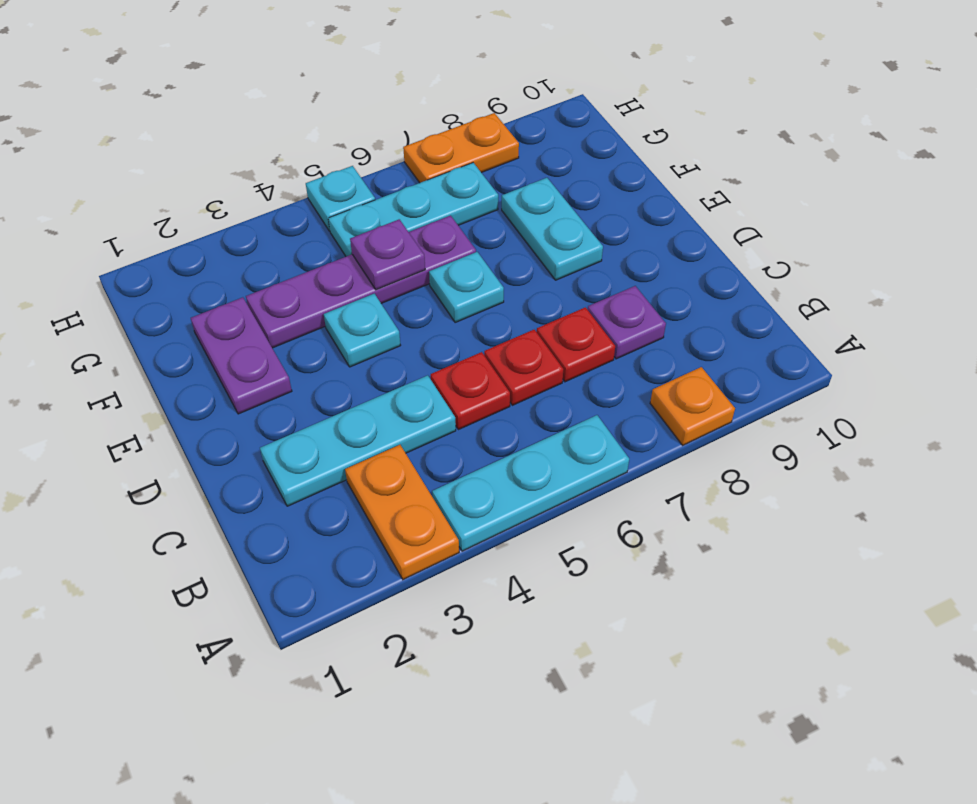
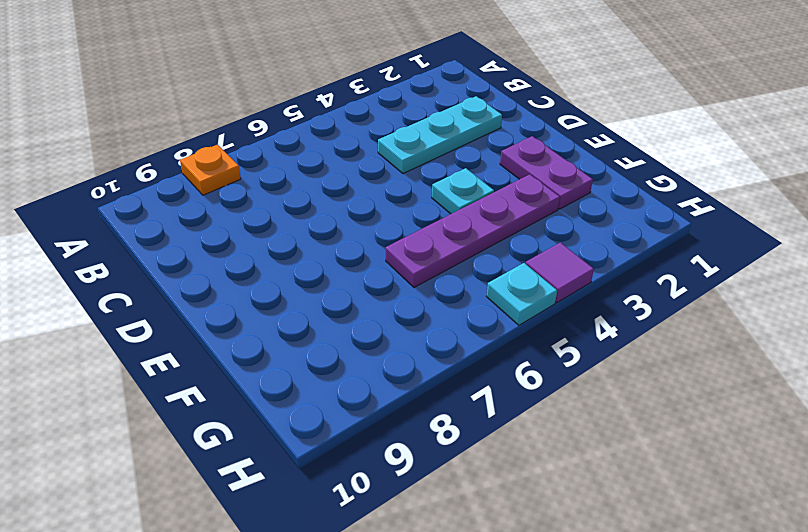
purple 1x1 tile [526,242,594,303] -> none
none -> orange 1x2 plate [345,445,459,580]
none -> cyan 1x3 plate [432,415,629,551]
none -> red 1x1 plate [431,352,510,430]

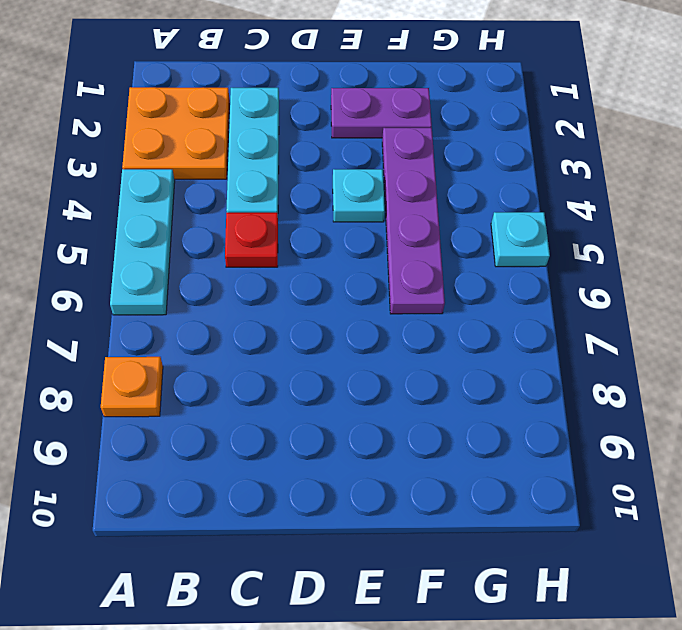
orange 2x2 plate [122,87,229,179] -> orange 1x2 plate [345,445,459,580]
none -> red 1x1 plate [484,330,563,405]
none -> red 1x1 plate [537,307,615,382]
none -> purple 1x1 plate [588,286,666,359]

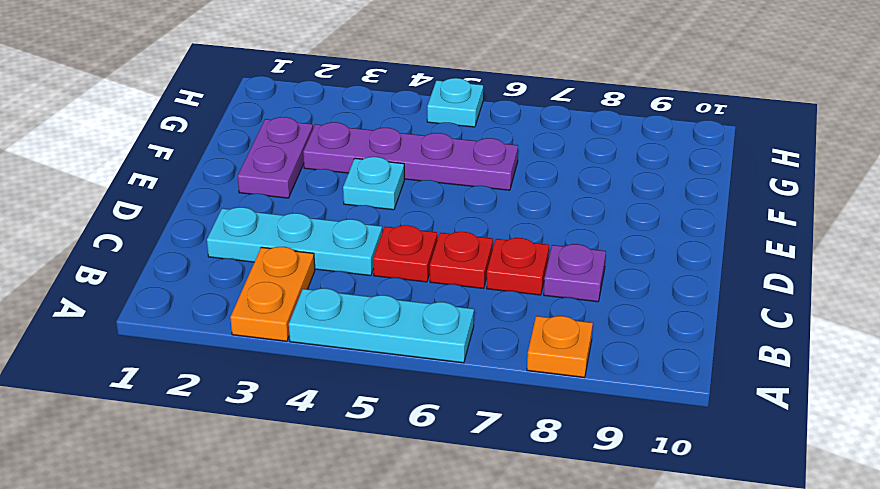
none -> cyan 1x1 plate [429,252,504,322]
none -> cyan 1x2 plate [502,178,603,280]
none -> cyan 1x3 plate [328,163,498,256]

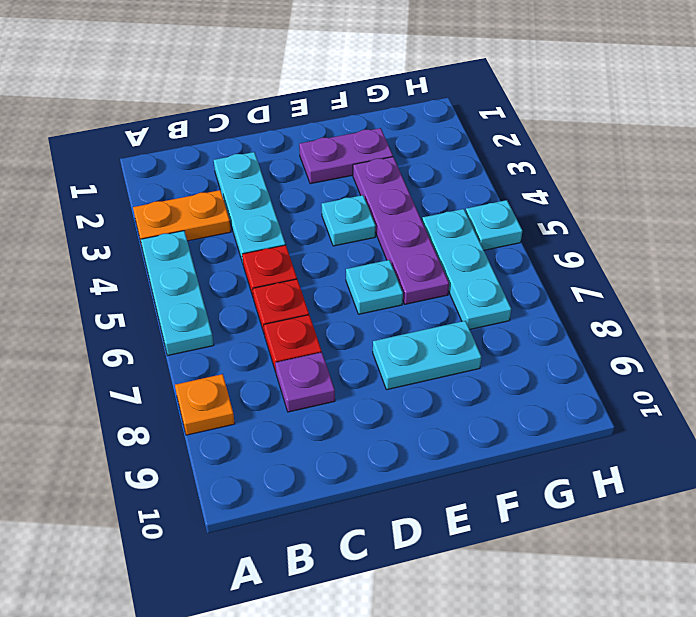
none -> orange 1x2 plate [403,113,519,183]
none -> purple 1x1 plate [350,219,425,290]

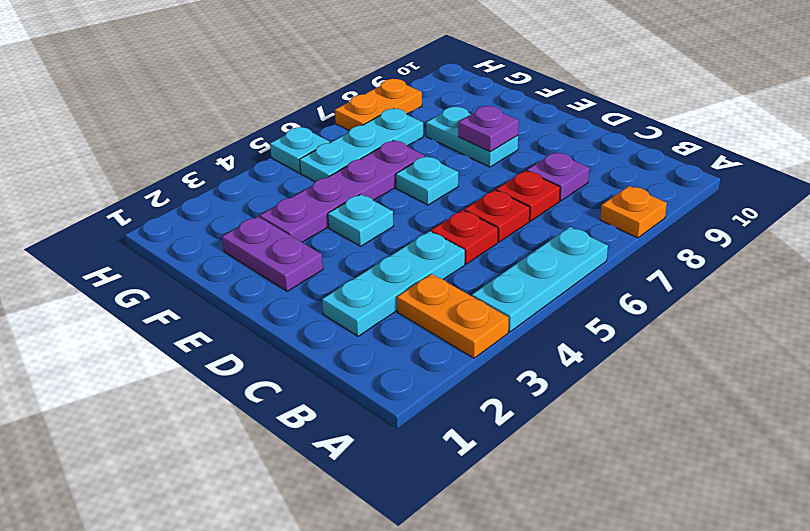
purple 1x1 plate [458,106,519,152] -> purple 1x1 plate moved to [350,219,425,290]

